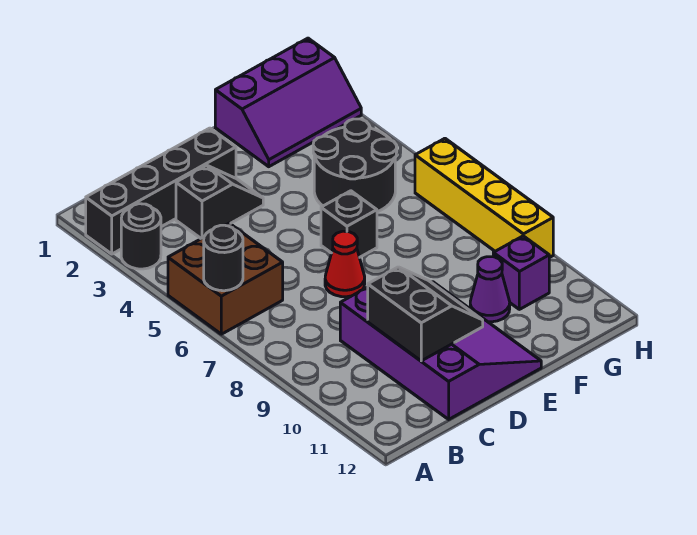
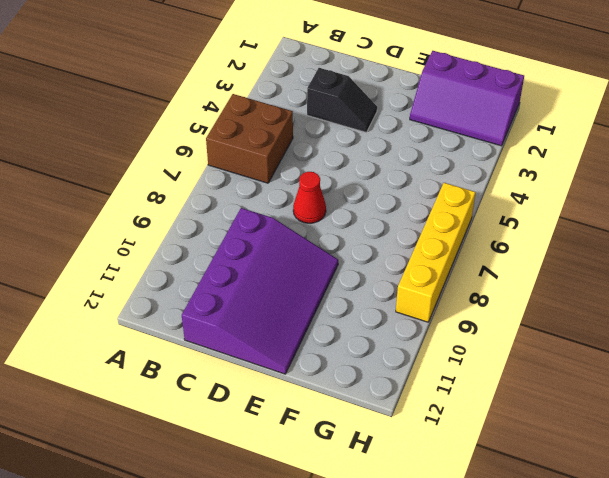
none -> black 1x4 brick [86,128,236,254]
none -> black 1x1 round brick [121,204,161,269]
none -> black 1x1 brick [321,191,377,257]

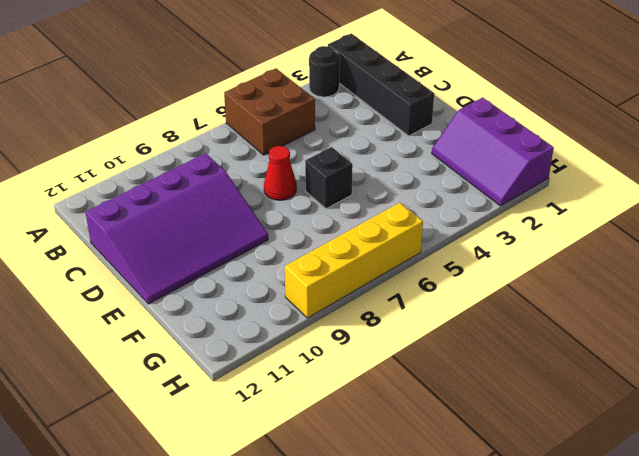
none -> black 1x2 slope [176,165,263,239]
none -> black 2x2 round brick [313,119,397,212]
none -> purple 1x1 cone [470,257,510,322]

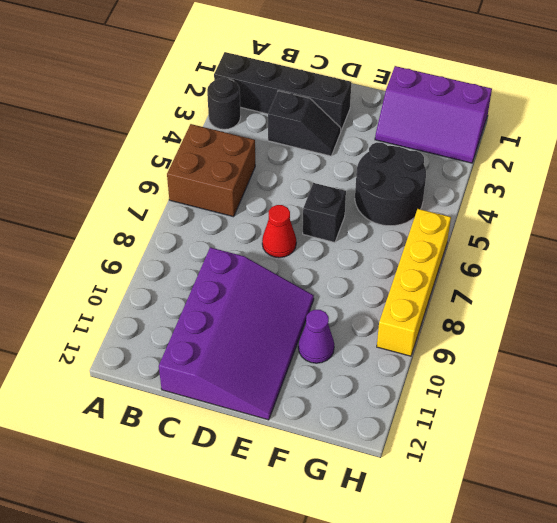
none -> purple 1x1 brick [493,236,549,309]
none -> black 1x1 round brick [204,225,243,291]
none -> black 2x2 slope [368,267,483,361]

